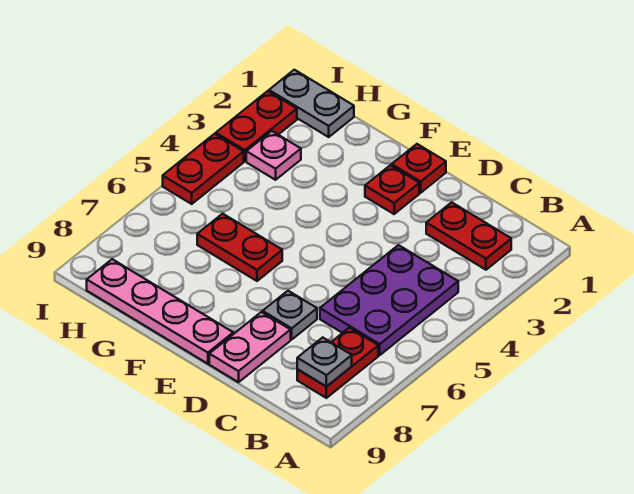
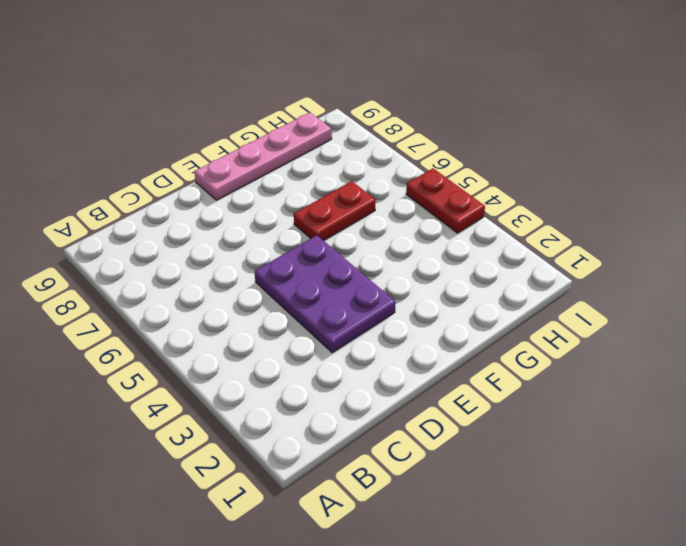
purple 2x3 plate [255,235,396,353] -> purple 2x3 plate moved to [320,245,458,355]
none -> red 1x2 plate [426,202,511,270]
none -> red 1x2 plate [297,328,378,398]
none -> grey 1x1 plate [263,291,317,339]

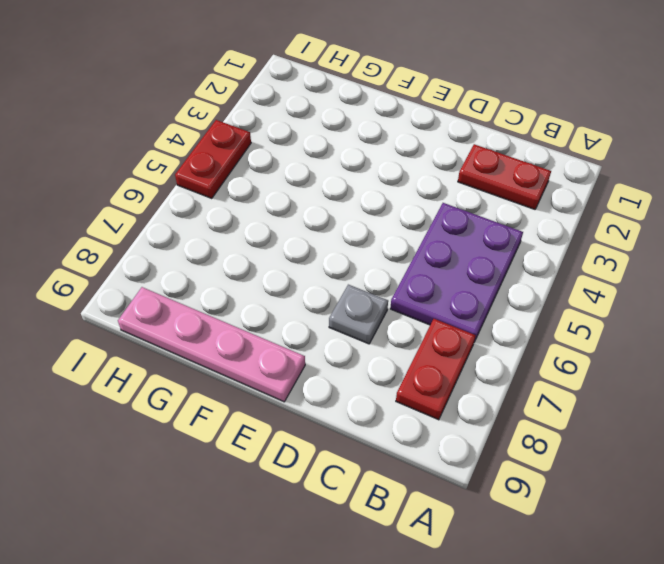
none -> pink 1x2 plate [209,312,291,382]
none -> red 1x1 plate [392,144,446,193]
none -> red 1x1 plate [365,165,419,214]

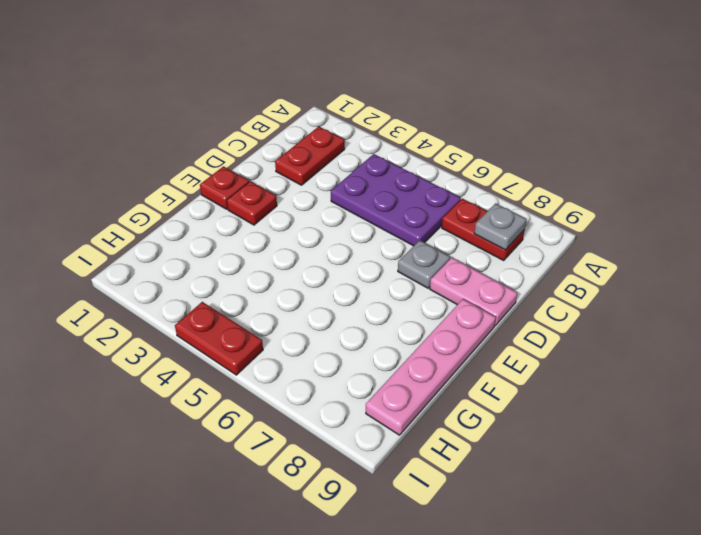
none -> red 1x2 plate [197,214,282,281]
none -> grey 1x2 plate [269,70,354,137]
none -> pink 1x1 plate [246,131,301,180]

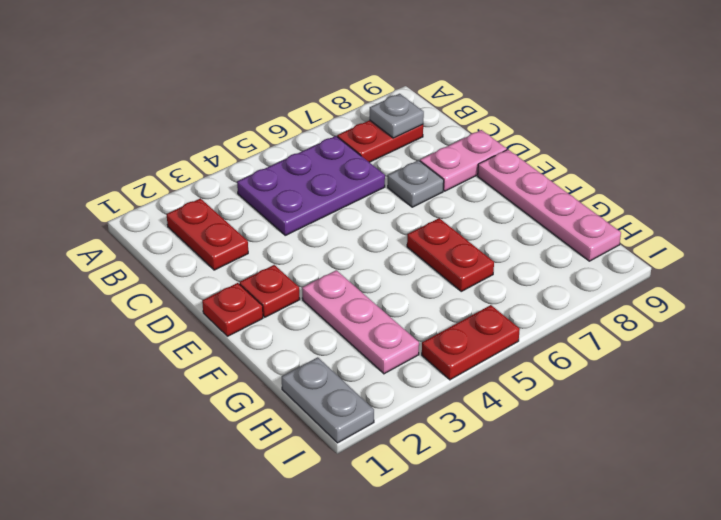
pink 1x3 plate [302,270,419,374] -> pink 1x1 plate [246,131,301,180]
none -> red 1x2 plate [216,91,297,161]

